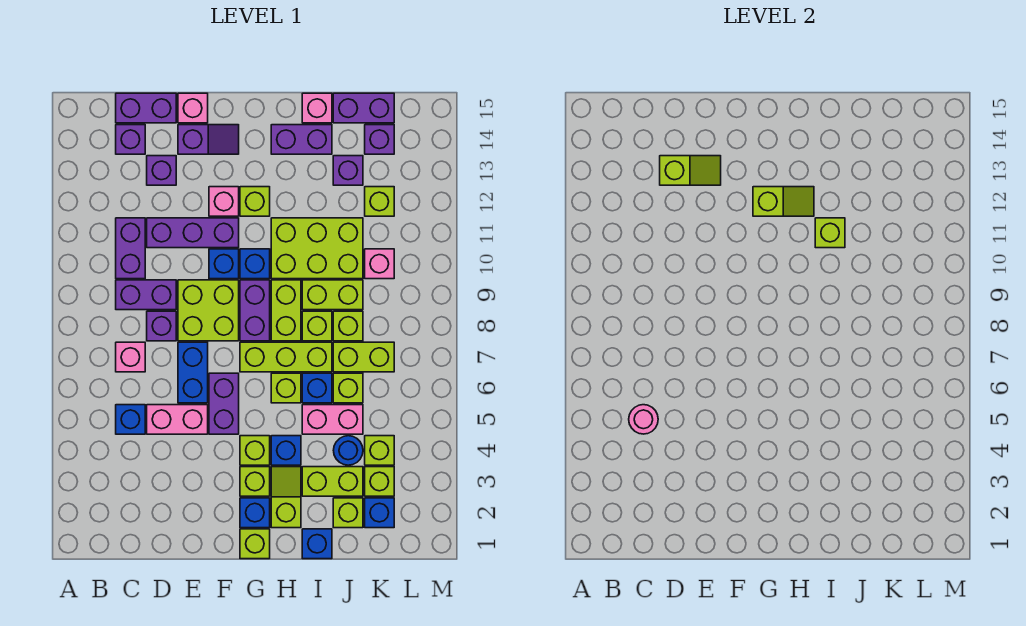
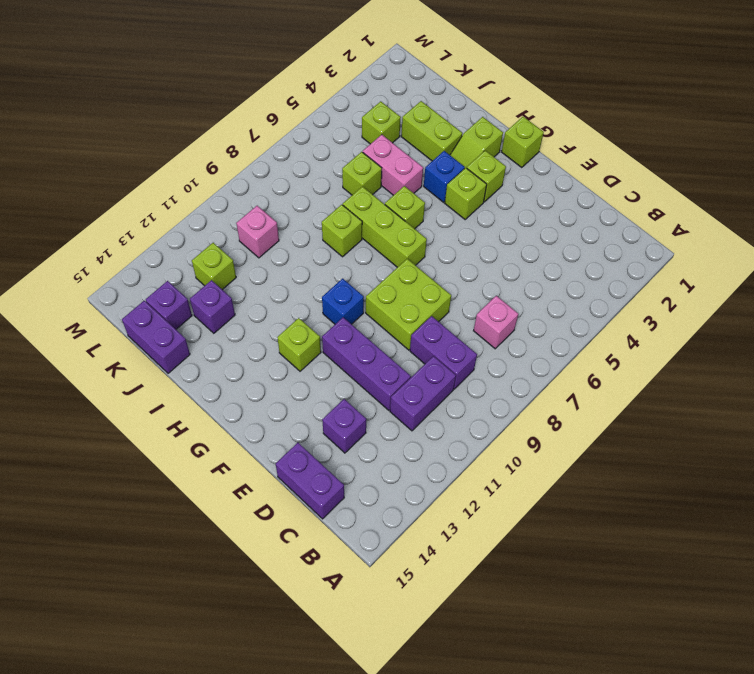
none -> blue 1x1 brick [116,405,145,434]
none -> purple 1x1 brick [116,125,145,154]
none -> pink 1x2 brick [147,405,208,434]
none -> purple 1x1 brick [147,311,176,341]

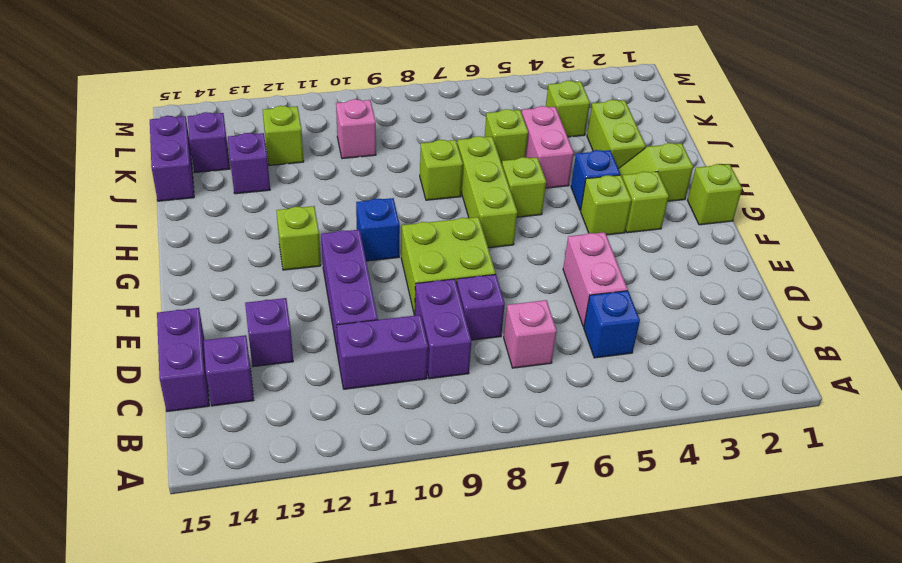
none -> blue 1x2 brick [178,342,208,403]
none -> purple 1x2 slope [178,125,239,154]
none -> pink 1x1 brick [178,93,208,123]
none -> purple 1x2 brick [209,373,239,434]

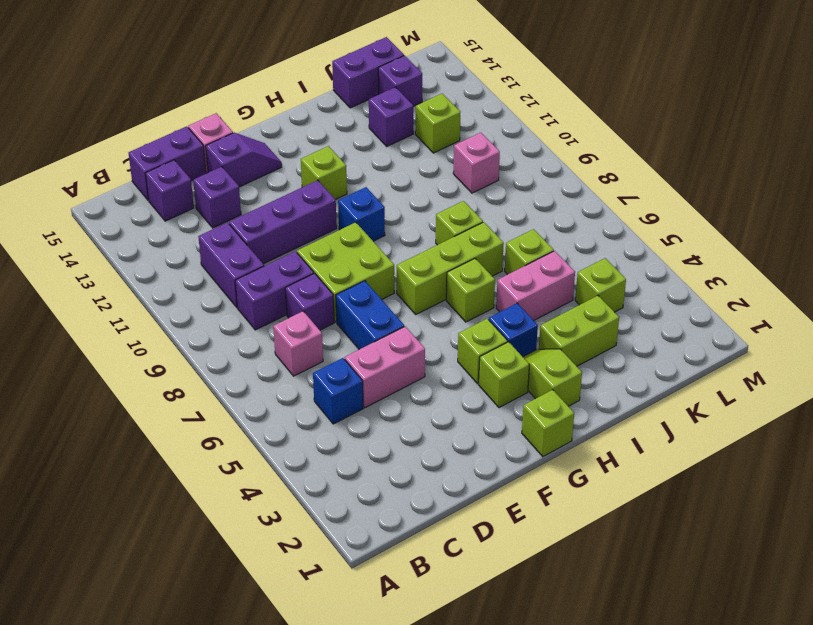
none -> purple 1x2 brick [209,373,239,434]
none -> blue 1x1 brick [209,249,239,279]
none -> pink 1x1 brick [209,187,239,216]
none -> blue 1x1 brick [240,498,270,528]

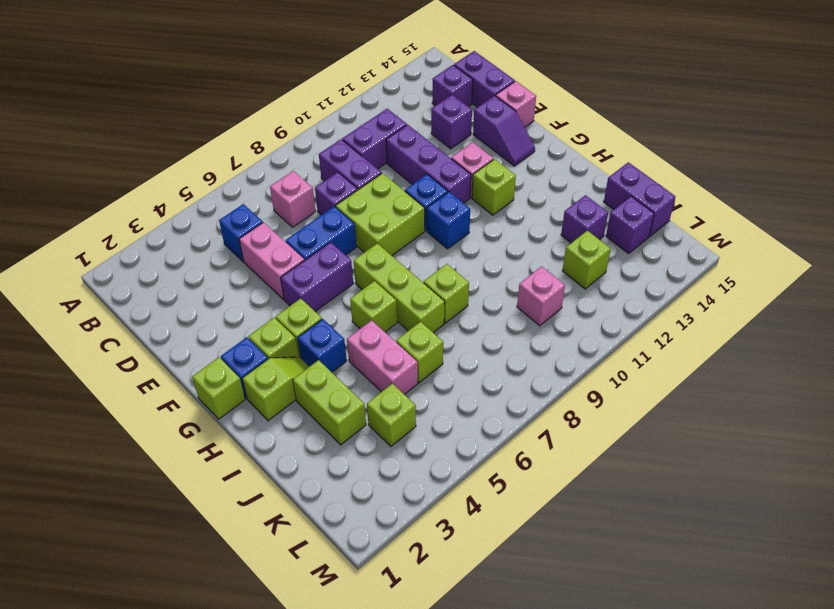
none -> purple 1x2 brick [240,280,270,341]
none -> lime 1x2 brick [271,280,301,341]
none -> lime 2x3 brick [271,218,363,279]
none -> purple 1x2 brick [271,125,332,154]

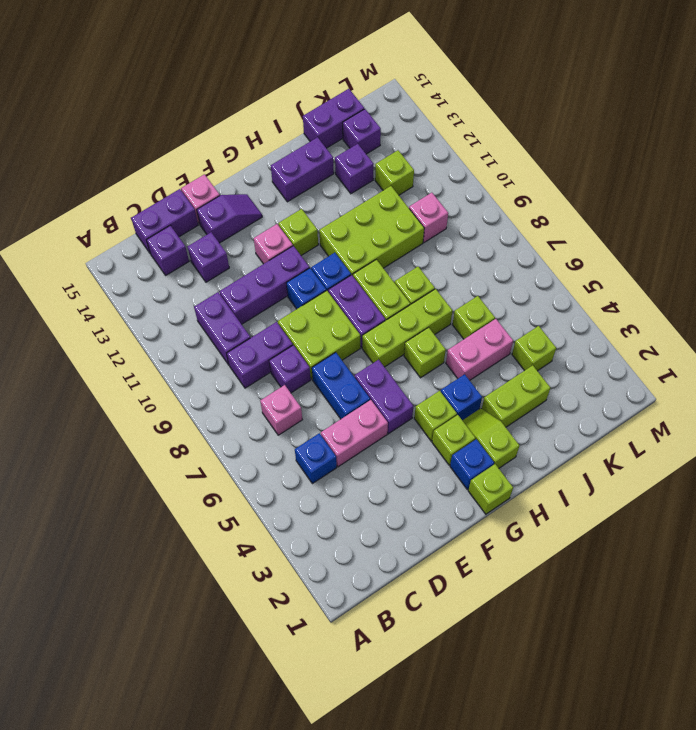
none -> blue 1x1 brick [302,529,332,559]
none -> blue 1x1 brick [302,373,332,403]
none -> lime 1x2 brick [302,280,363,310]
none -> pink 1x1 brick [302,93,332,123]

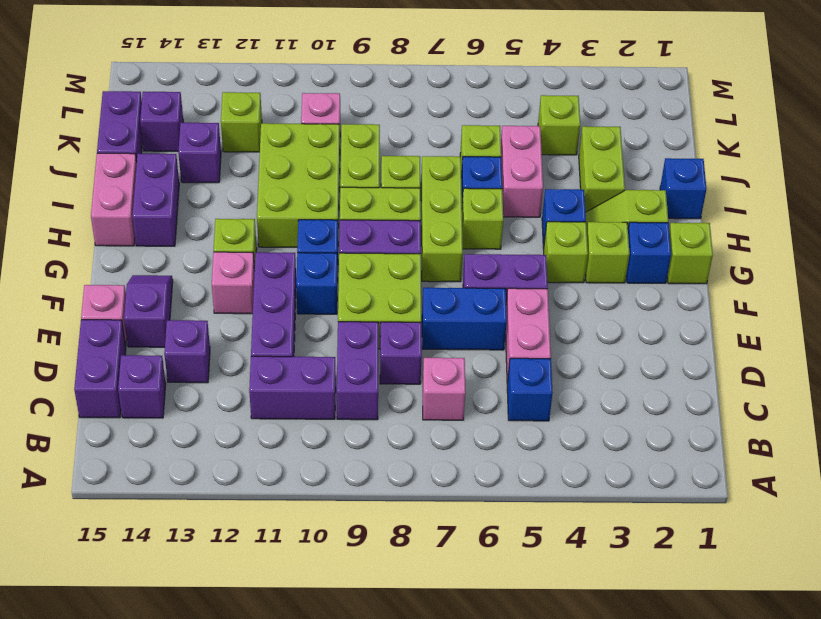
pink 1x2 brick [91,153,137,246] -> pink 1x1 brick [302,93,332,123]
none -> lime 1x1 brick [333,498,363,528]
none -> blue 1x1 round brick [333,436,363,465]
none -> lime 1x2 brick [333,342,394,372]
none -> lime 1x1 brick [333,311,363,341]

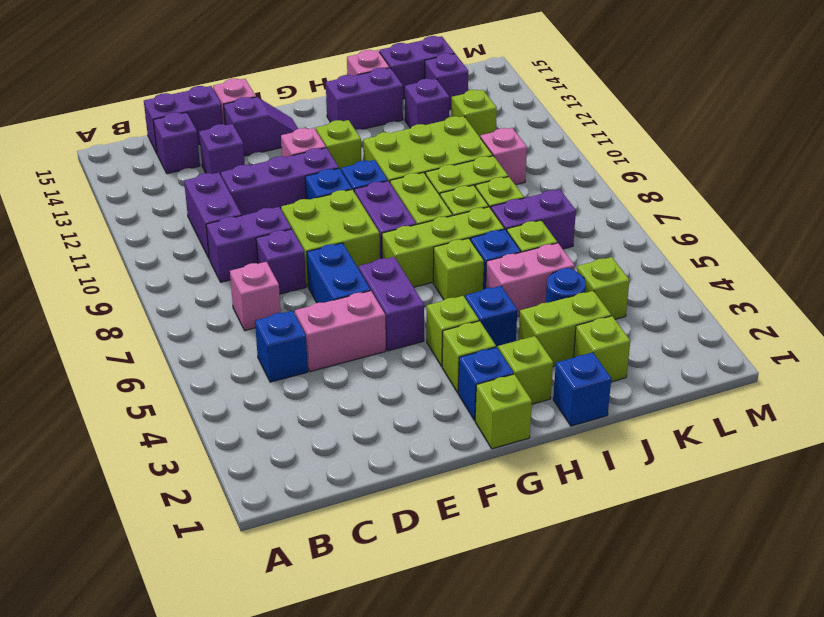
purple 1x2 brick [491,189,576,249] -> lime 1x2 brick [333,342,394,372]
none -> blue 1x1 brick [365,498,394,528]
none -> lime 1x1 brick [365,467,394,496]
none -> pink 1x1 round brick [629,405,658,434]
none -> lime 1x2 slope [660,156,721,185]

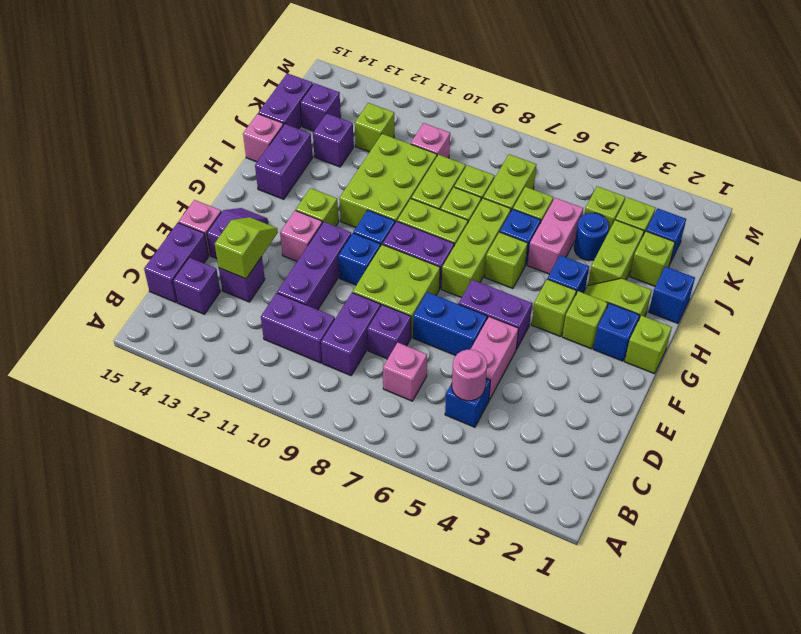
none -> lime 1x2 slope [753,187,814,216]
none -> lime 1x1 brick [815,218,845,248]

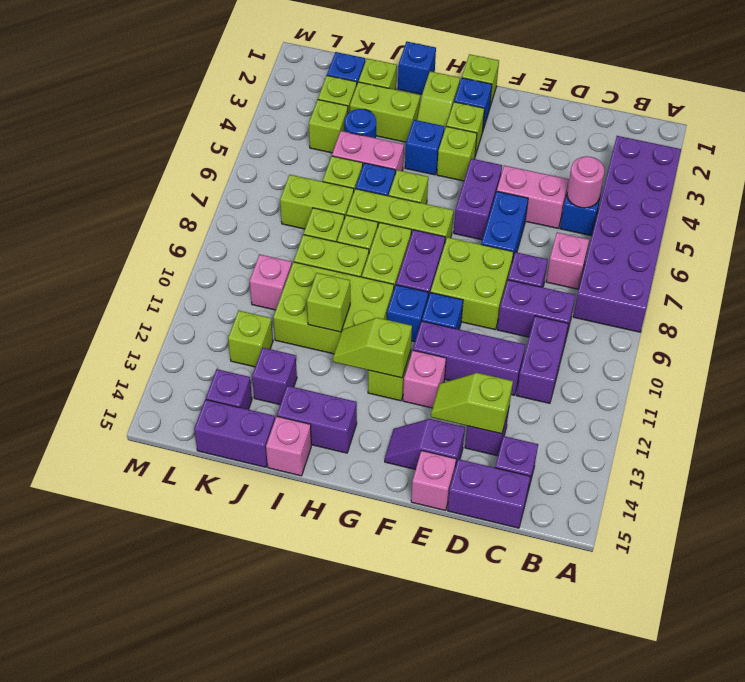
purple 2x6 brick [573,136,681,332] -> none

